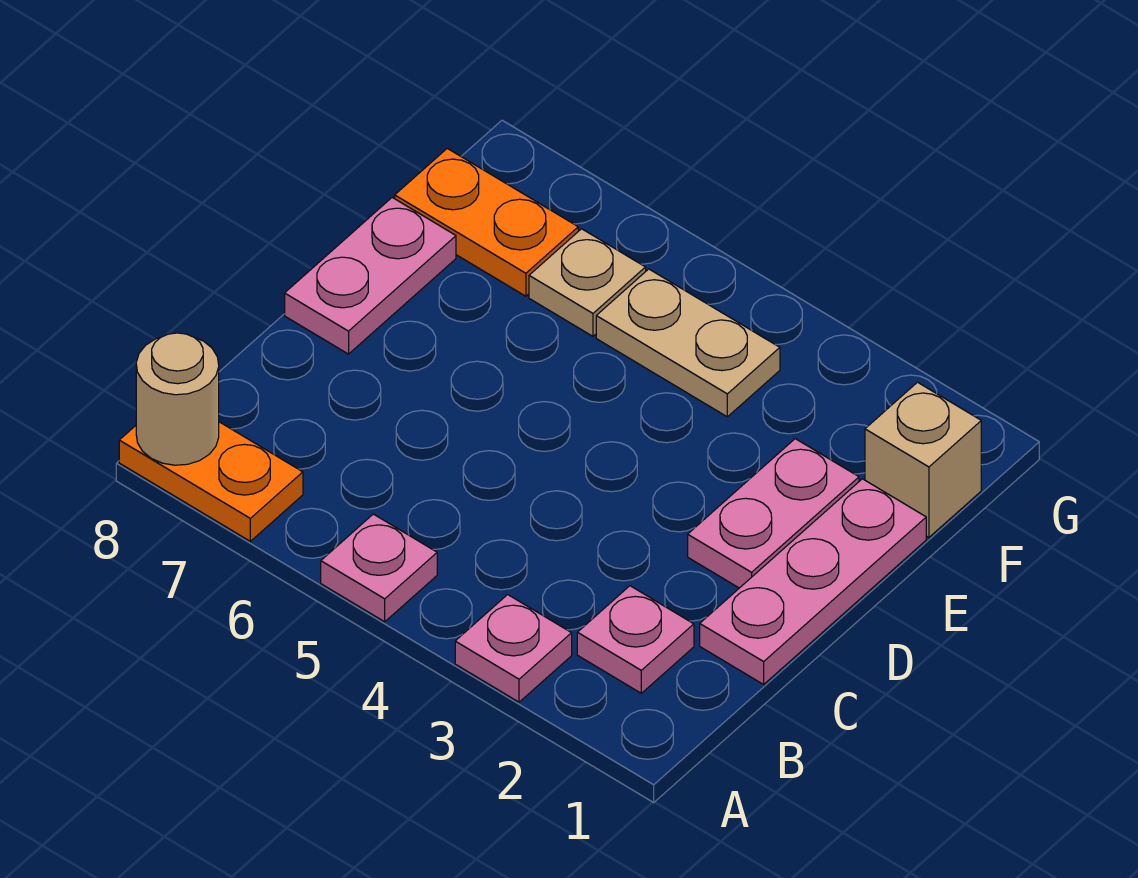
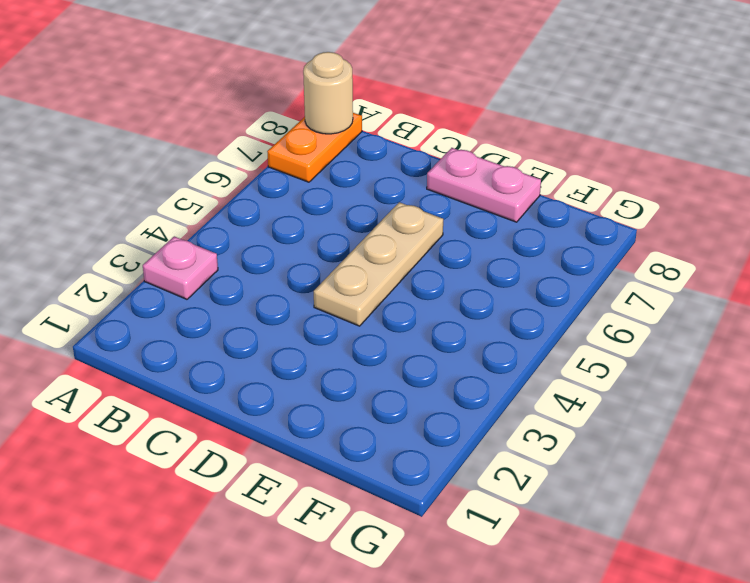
tan 1x3 plate [314,202,443,326] -> none
none -> pink 1x1 plate [321,514,437,622]
none -> pink 1x1 plate [577,586,694,693]
none -> pink 1x3 plate [700,479,926,684]

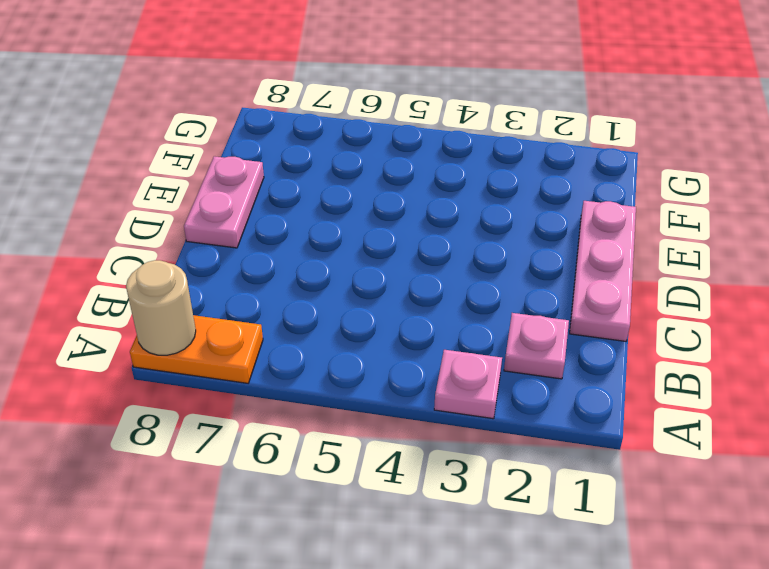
none -> pink 1x1 plate [321,514,437,622]
none -> pink 1x2 plate [688,439,859,588]
none -> tan 1x1 brick [865,382,981,537]

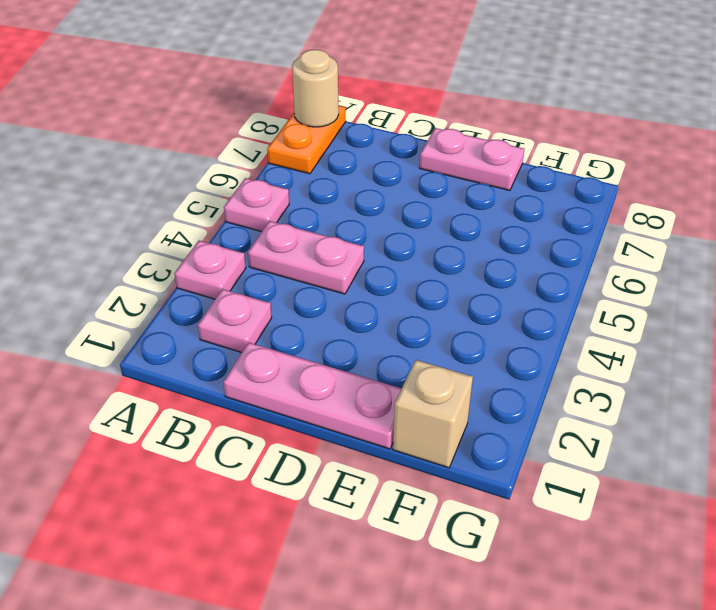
pink 1x2 plate [248,221,364,294] -> pink 1x2 plate moved to [688,439,859,588]
none -> tan 1x2 plate [596,269,780,417]
none -> tan 1x1 plate [529,229,646,336]
none -> orange 1x2 plate [395,148,578,296]

